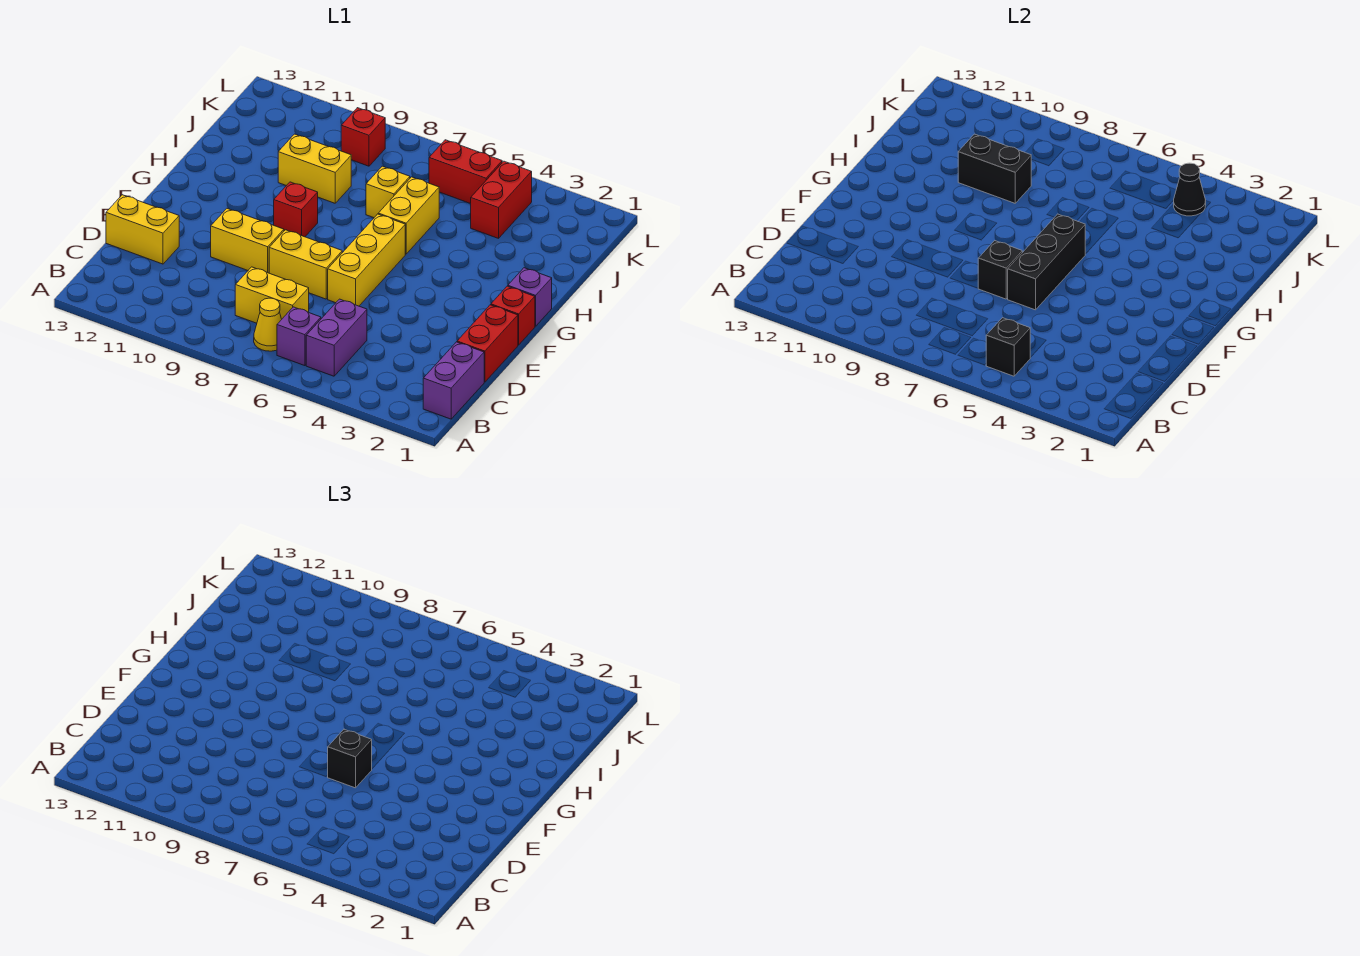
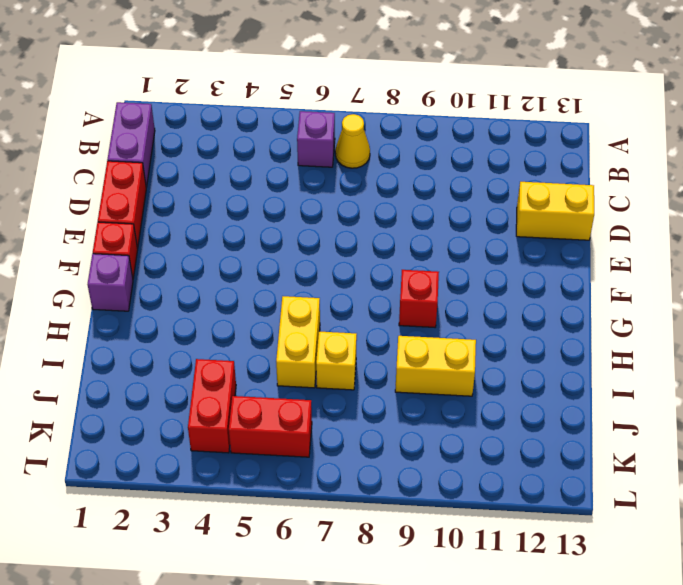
none -> purple 1x2 brick [306,299,367,376]
none -> yellow 1x2 brick [235,267,309,323]
none -> yellow 1x3 brick [328,214,405,306]

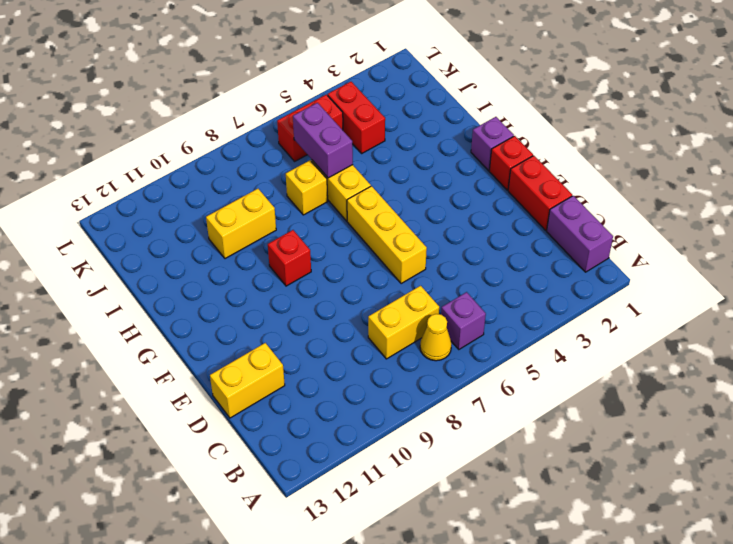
purple 1x2 brick [293,103,353,178] -> purple 1x2 brick moved to [306,299,367,376]
none -> yellow 1x2 brick [269,230,342,299]
none -> yellow 1x2 brick [211,209,284,273]
none -> red 1x1 brick [341,108,385,166]

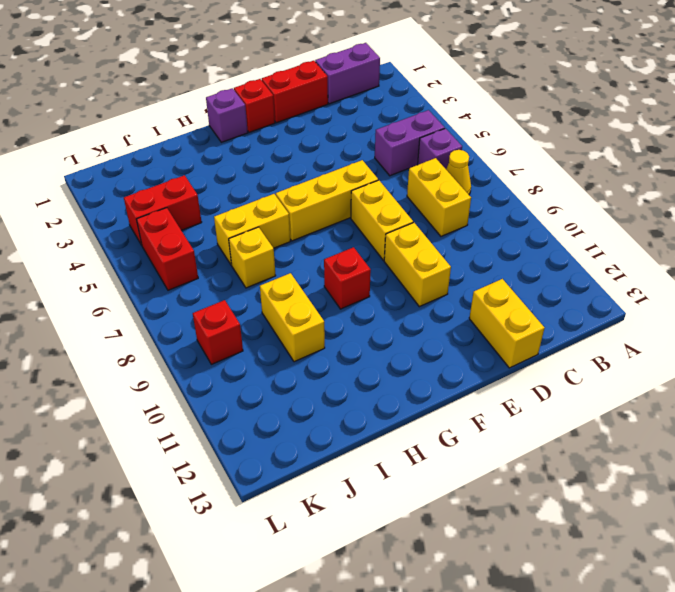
none -> black 1x1 brick [986,318,1030,376]
none -> black 1x3 brick [1008,214,1085,310]
none -> black 1x1 brick [978,241,1022,299]

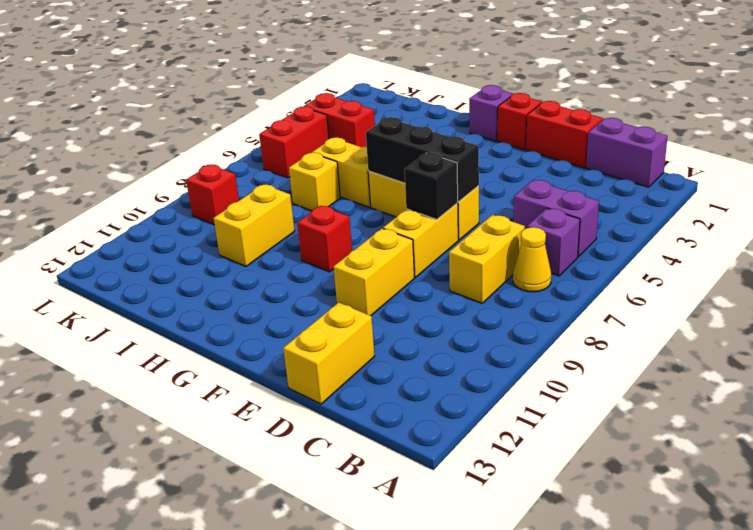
none -> black 1x1 brick [986,318,1030,376]
none -> black 1x2 brick [958,134,1032,203]
none -> black 1x1 cone [1173,163,1206,216]

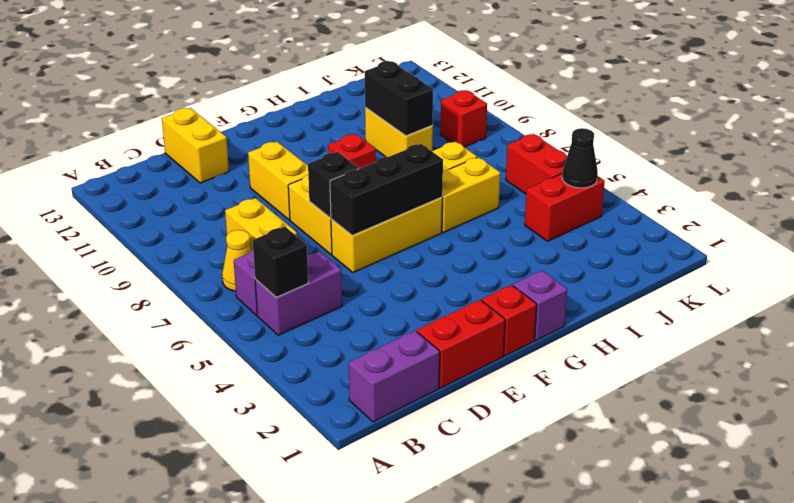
none -> black 1x1 brick [328,729,372,788]

